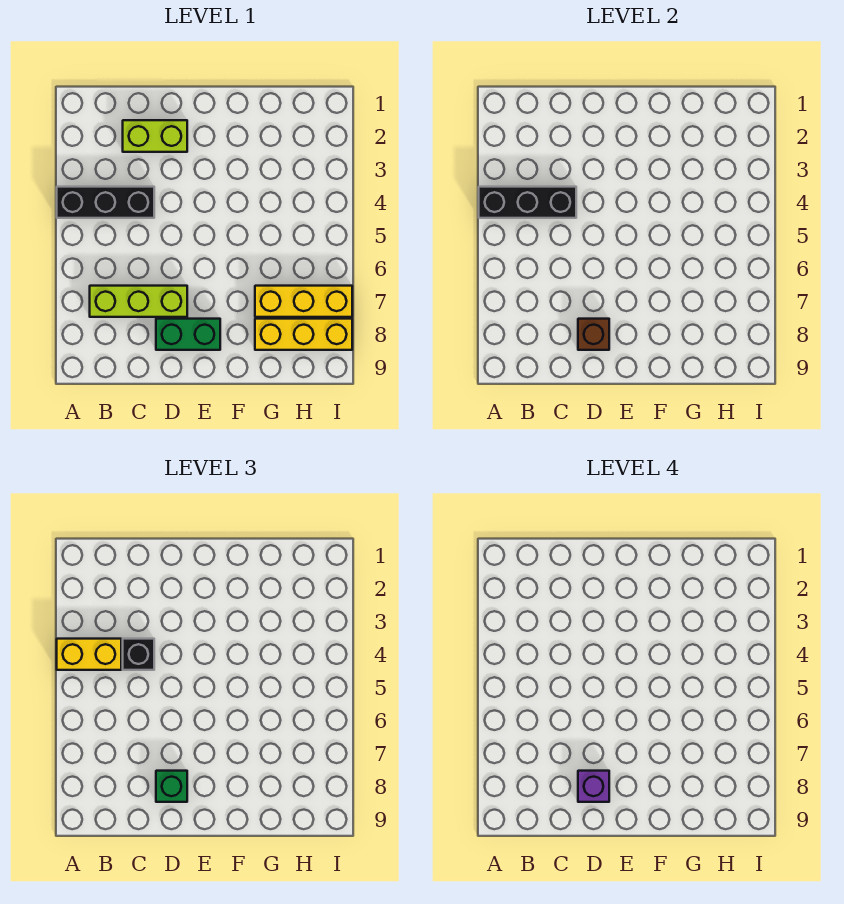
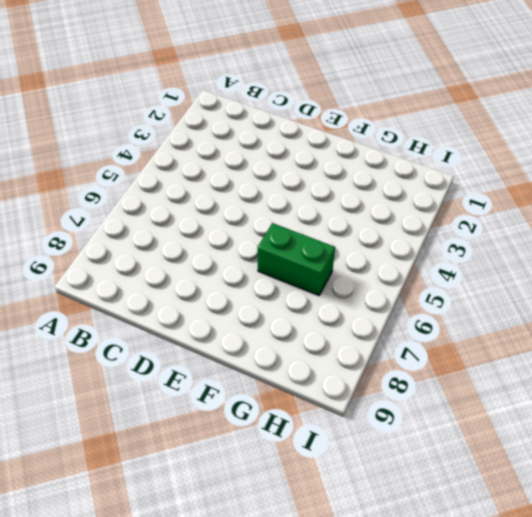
green 1x2 brick [258,223,335,295] -> green 1x2 brick moved to [156,319,220,350]
none -> black 1x3 brick [57,187,154,218]
none -> lime 1x3 brick [90,286,187,317]
none -> lime 1x2 brick [123,120,187,152]

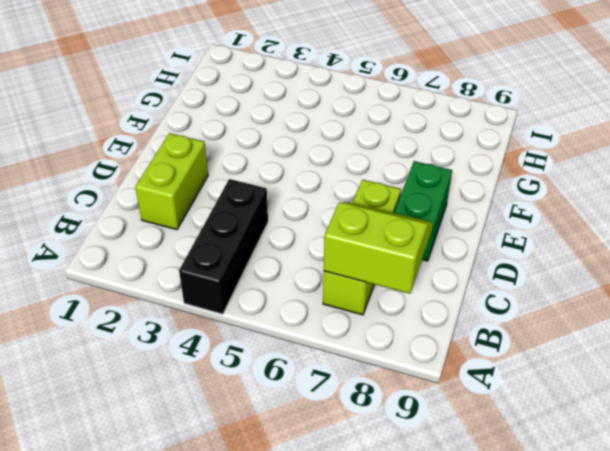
lime 2x2 slope [324,202,433,294] -> none
none -> yellow 1x3 brick [255,286,352,317]
none -> yellow 1x3 brick [255,319,352,350]
none -> black 1x3 brick [479,187,576,218]

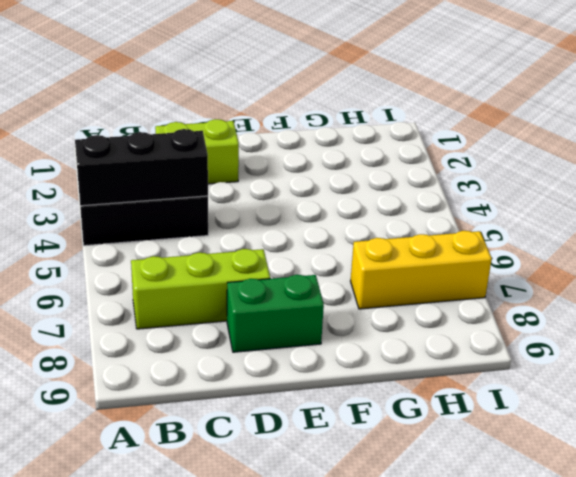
none -> yellow 1x3 brick [255,319,352,350]
none -> brown 1x1 brick [578,319,609,350]
none -> yellow 1x2 brick [57,639,121,670]

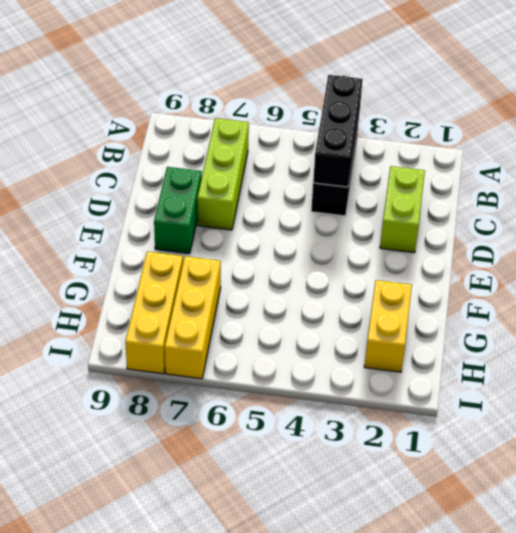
yellow 1x2 brick [364,280,412,372] -> yellow 1x2 brick moved to [57,639,121,670]
none -> brown 1x1 brick [578,319,609,350]
none -> black 1x1 brick [123,639,154,670]
none -> green 1x1 brick [156,771,187,802]

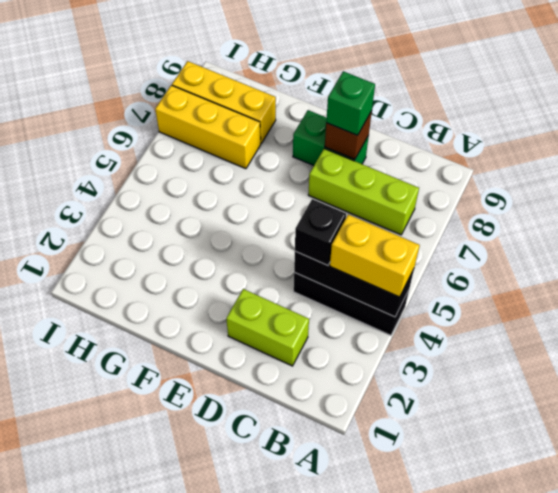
none -> purple 1x1 brick [578,771,609,802]

